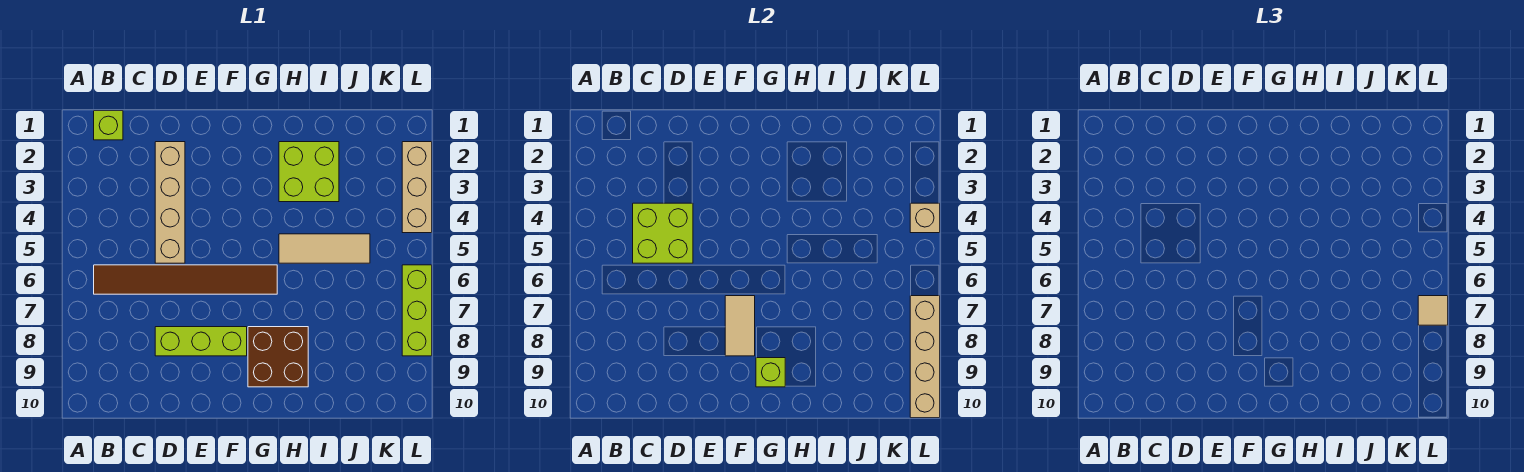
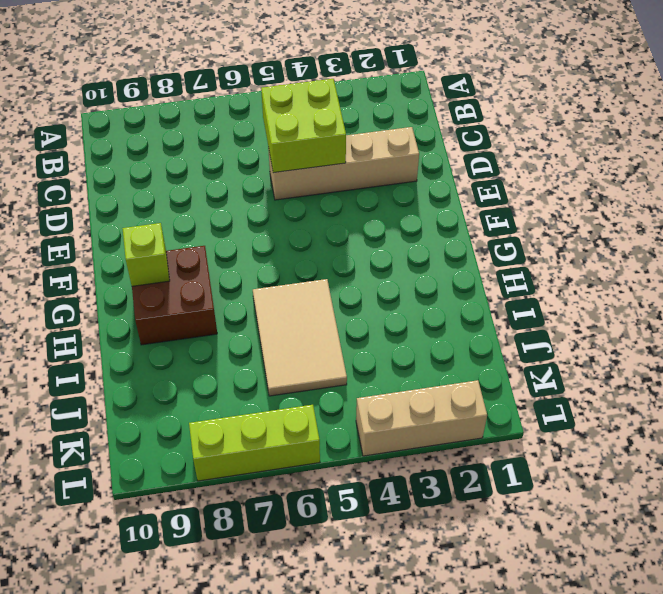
tan 2x3 tile [253,279,347,396] -> tan 1x3 tile [279,234,370,263]
none -> lime 1x1 brick [94,111,123,140]
none -> brown 1x6 tile [94,265,277,294]
none -> lime 1x3 brick [155,327,247,356]

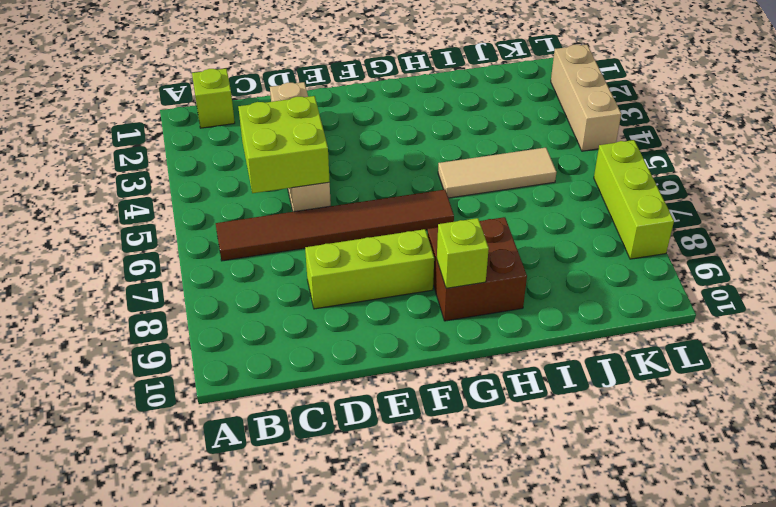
none -> lime 2x2 brick [279,142,339,202]
none -> tan 1x2 tile [725,296,755,356]
none -> tan 1x1 brick [910,203,940,233]

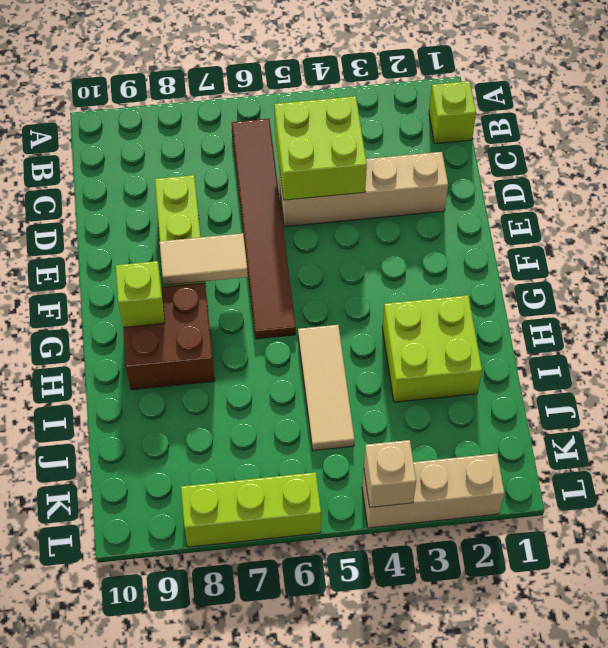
none -> tan 1x4 brick [910,296,940,418]
none -> tan 1x1 tile [1418,296,1448,325]

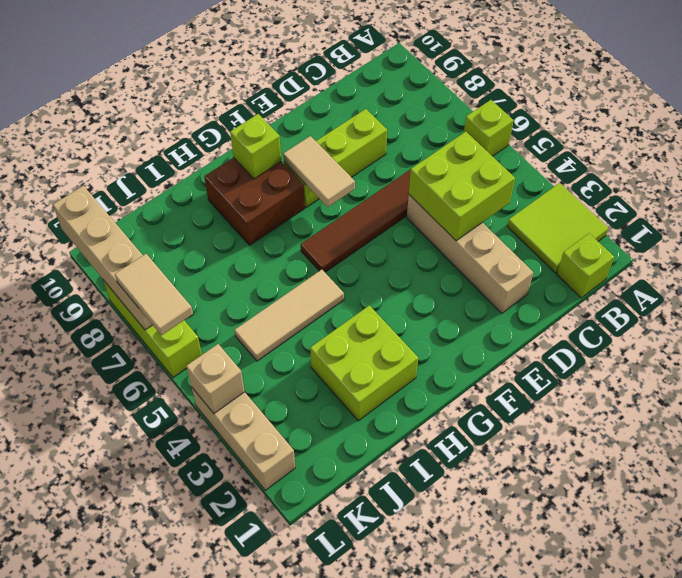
lime 2x2 tile [507,183,608,273] -> none
lime 1x1 brick [464,100,514,156] -> none
tan 1x2 tile [115,254,193,335] -> tan 1x1 tile [1418,296,1448,325]

